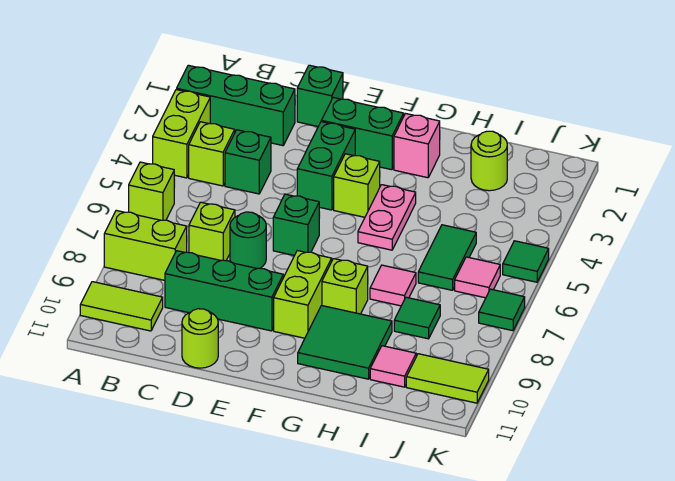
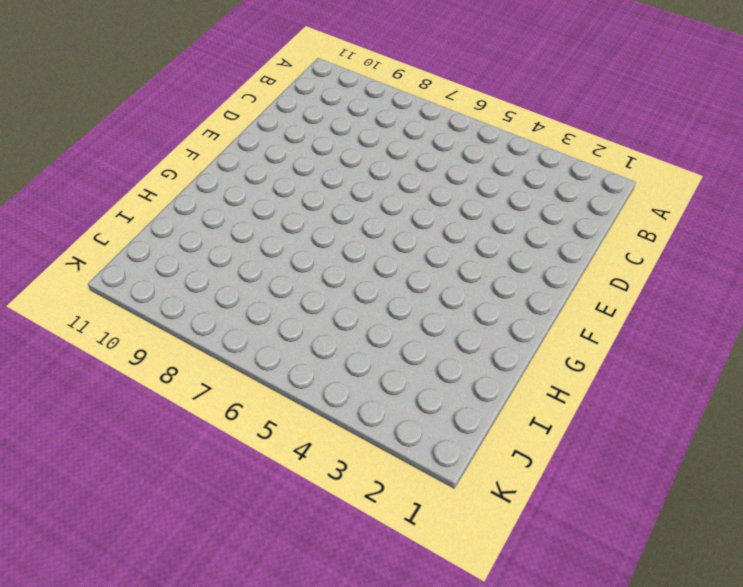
none -> green 1x3 brick [177,65,295,146]
none -> lime 1x2 brick [153,90,210,178]
none -> lime 1x1 brick [129,162,174,220]
none -> lime 1x2 brick [104,210,187,280]

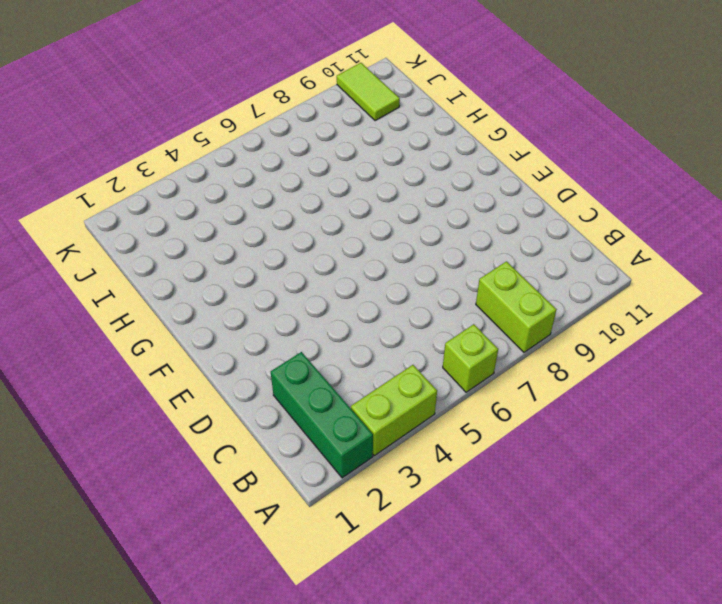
none -> lime 1x2 tile [80,282,163,331]
none -> lime 1x1 brick [189,122,235,186]
none -> green 1x1 brick [225,130,271,194]
none -> lime 1x1 brick [189,202,235,261]

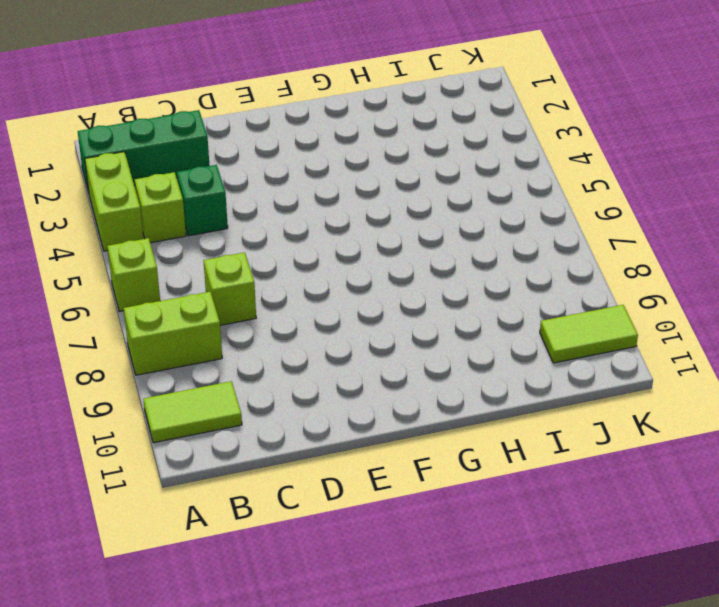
none -> green 1x3 brick [165,251,283,331]
none -> green 1x1 brick [297,65,343,126]
none -> green 1x1 round brick [230,212,266,269]
none -> lime 1x1 round brick [182,309,218,368]

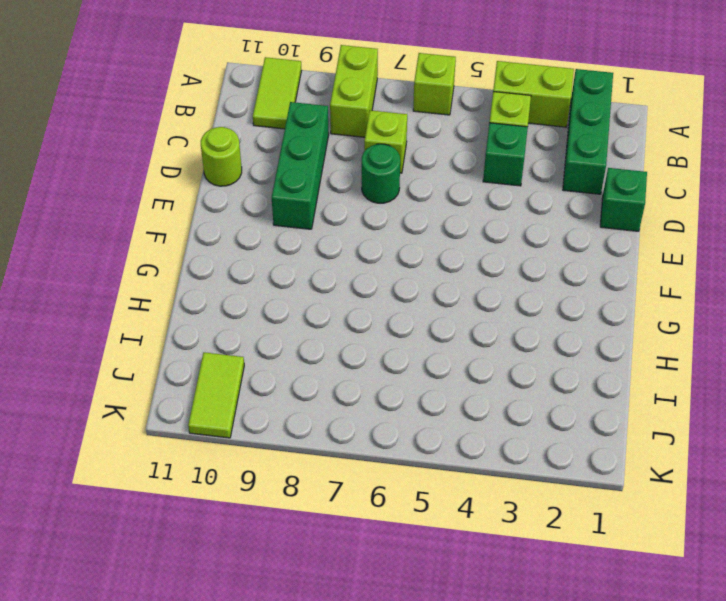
none -> green 1x2 brick [321,97,404,170]
none -> green 1x2 brick [297,122,355,210]
none -> green 1x1 brick [273,194,319,255]
none -> lime 1x1 brick [334,154,380,217]

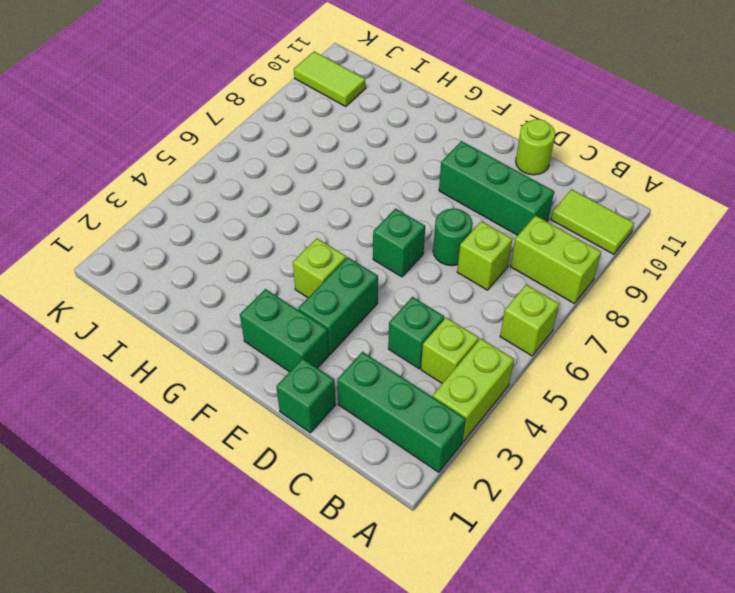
none -> lime 1x2 brick [274,251,332,338]
none -> pink 1x1 brick [394,114,440,178]
none -> pink 1x2 plate [358,185,416,250]
none -> lime 1x1 brick [322,259,368,314]

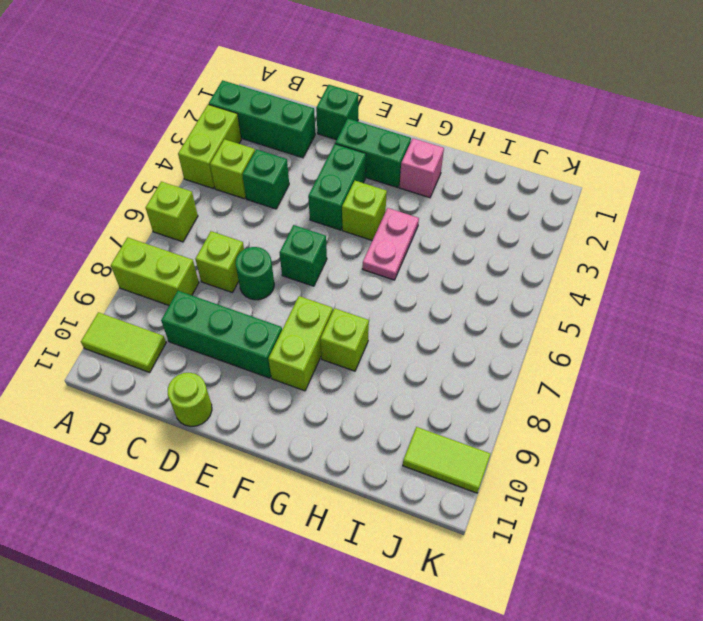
none -> green 2x2 tile [298,306,392,379]
none -> pink 1x1 tile [370,265,416,306]
none -> lime 1x1 round brick [471,131,507,191]
none -> green 1x2 tile [418,225,476,290]

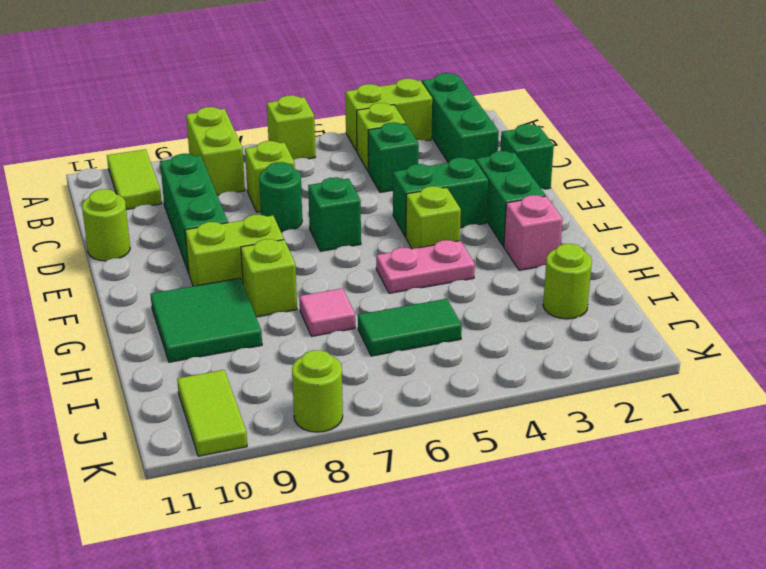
lime 1x1 round brick [292,350,343,432] -> none
none -> green 1x1 tile [394,297,440,339]
none -> pink 1x1 tile [370,346,416,387]
none -> pink 1x1 tile [455,257,500,298]
none -> green 1x1 tile [503,241,549,282]

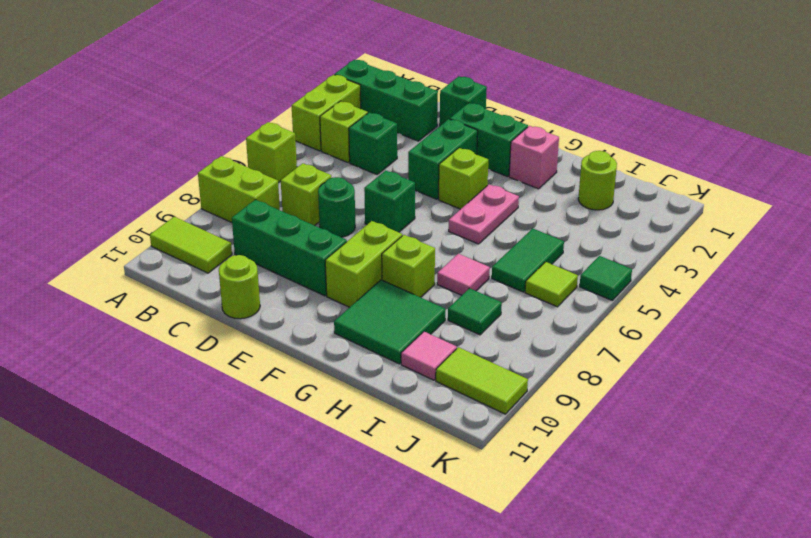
lime 1x1 tile [525,262,578,307] -> pink 1x1 tile [455,257,500,298]
none -> green 1x1 tile [479,289,525,331]

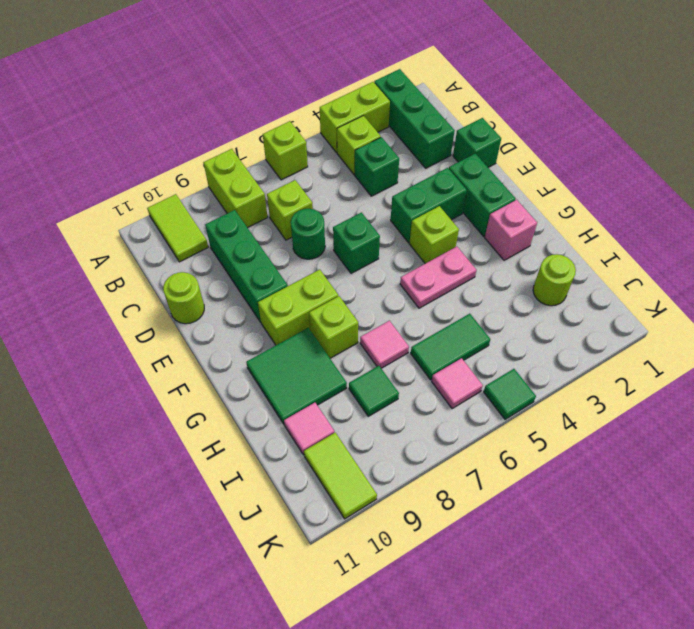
none -> green 1x1 tile [479,289,525,331]

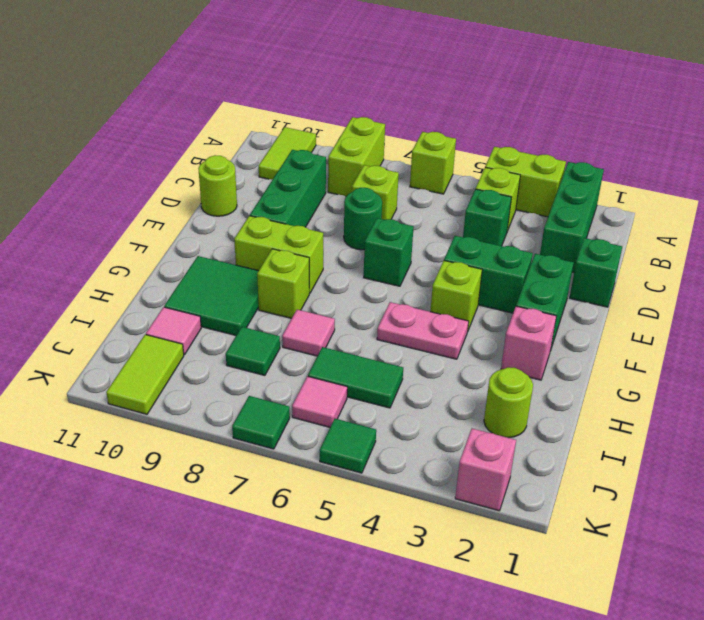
pink 1x1 brick [455,429,516,511] -> none

